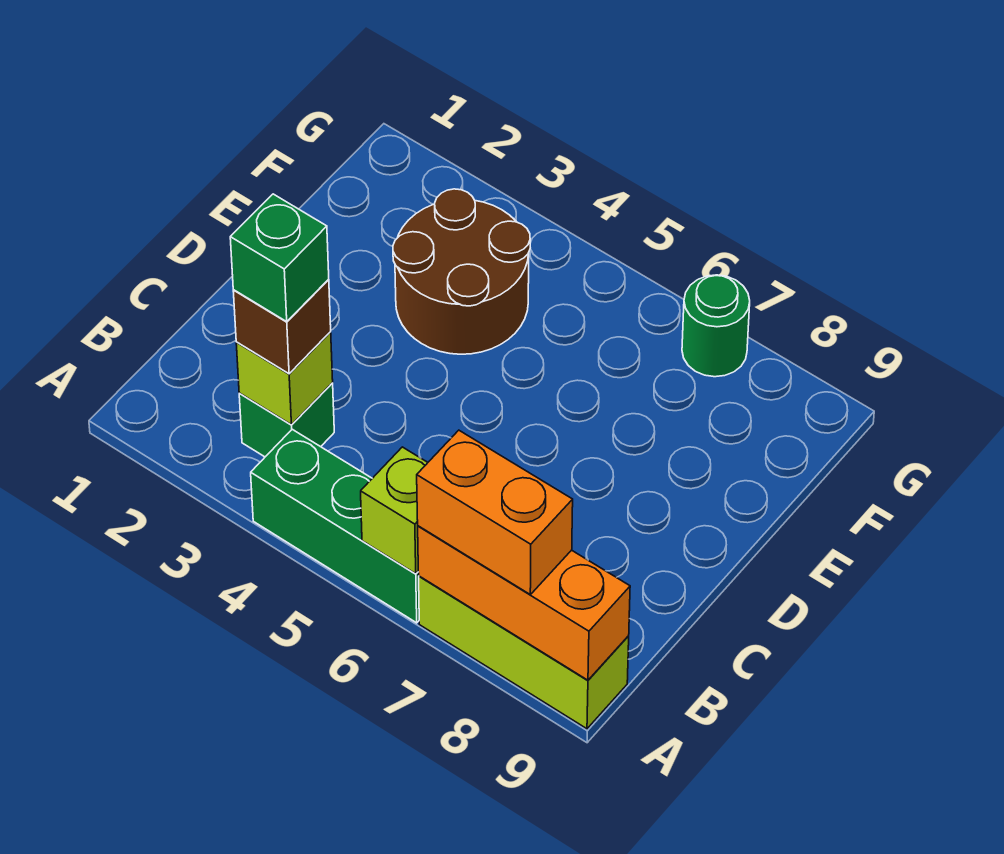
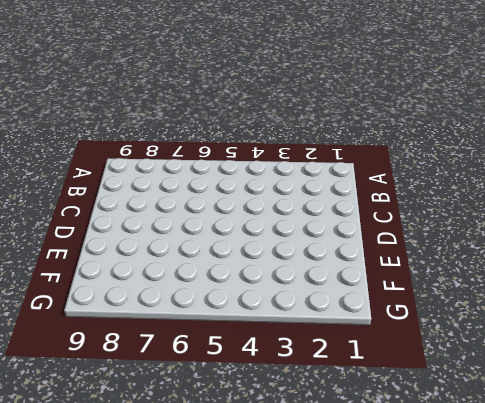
none -> green 1x3 brick [251,429,419,623]
none -> lime 1x3 brick [419,576,629,729]

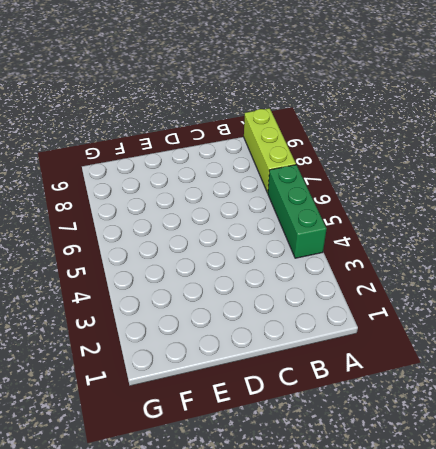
none -> green 1x1 brick [239,383,334,457]
none -> brown 2x2 round brick [393,189,530,354]

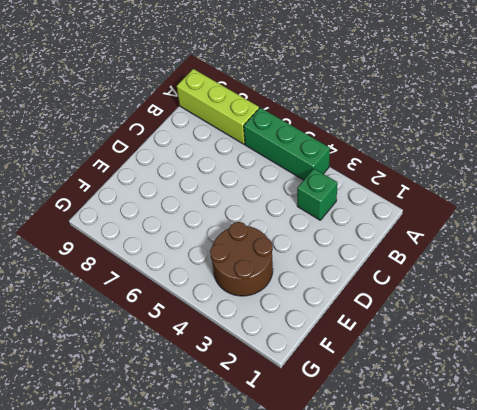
none -> green 1x1 round brick [682,275,750,377]
none -> lime 1x1 brick [361,447,428,574]

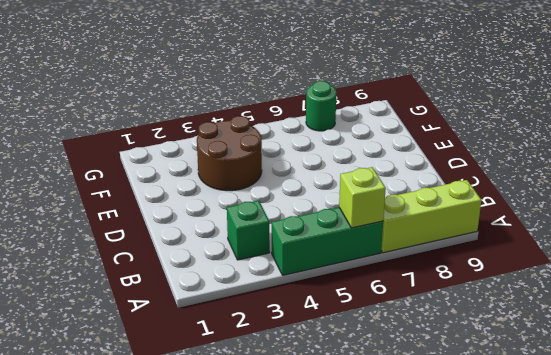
none -> orange 1x3 brick [418,526,630,680]
none -> lime 1x1 brick [236,332,333,425]

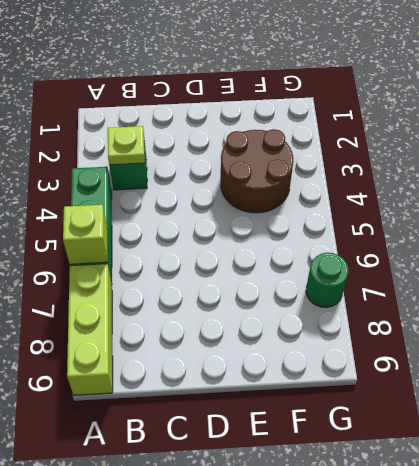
lime 1x1 plate [108,126,145,165] -> lime 1x1 brick [236,332,333,425]
none -> orange 1x3 brick [418,526,630,680]
none -> orange 1x2 brick [417,430,573,594]

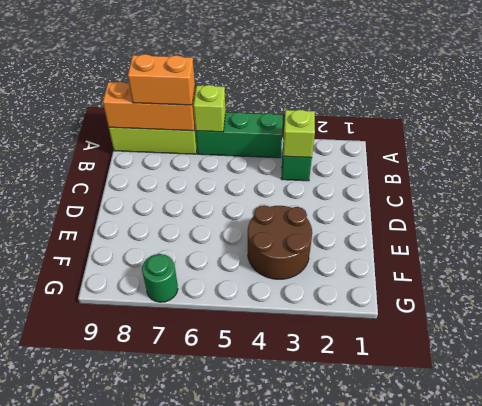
none -> brown 1x1 brick [233,279,331,374]
none -> green 1x1 brick [230,194,329,322]

